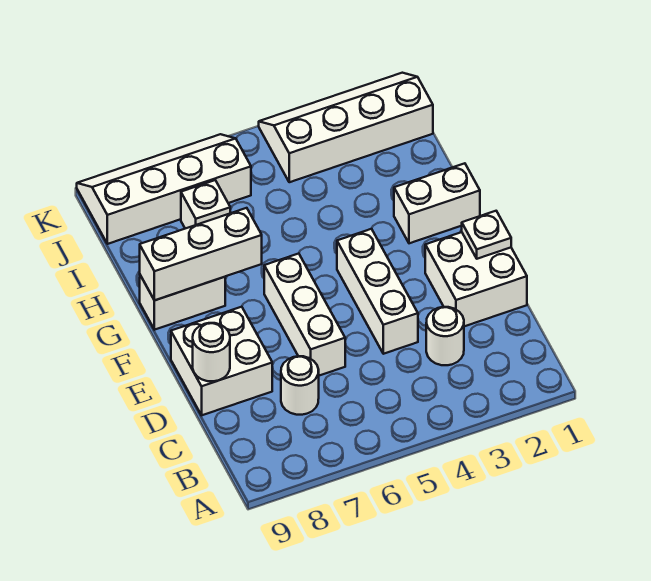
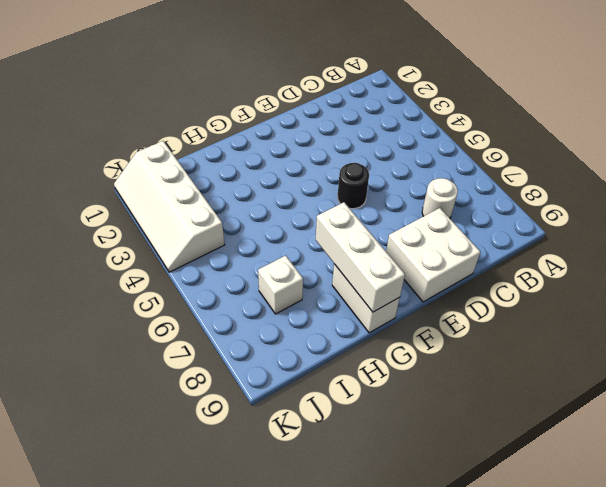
black 1x1 round brick [337,163,369,209] -> none
none -> white 1x1 round brick [426,307,464,365]
none -> white 2x2 brick [425,232,527,326]
none -> white 1x3 brick [337,229,418,354]

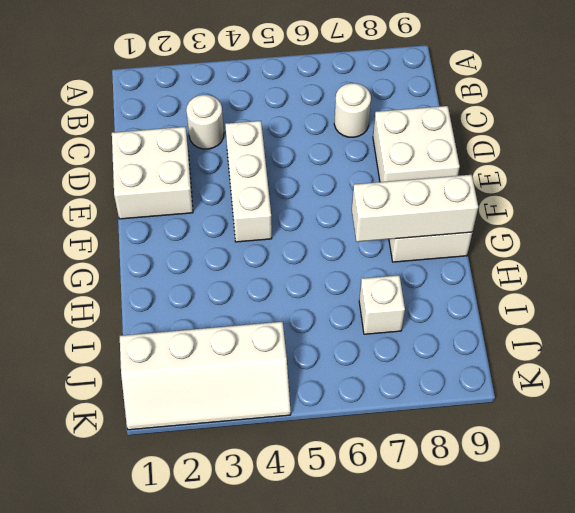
none -> white 1x3 brick [264,254,345,376]
none -> white 1x2 brick [394,163,480,243]
none -> white 2x4 slope [77,134,251,244]

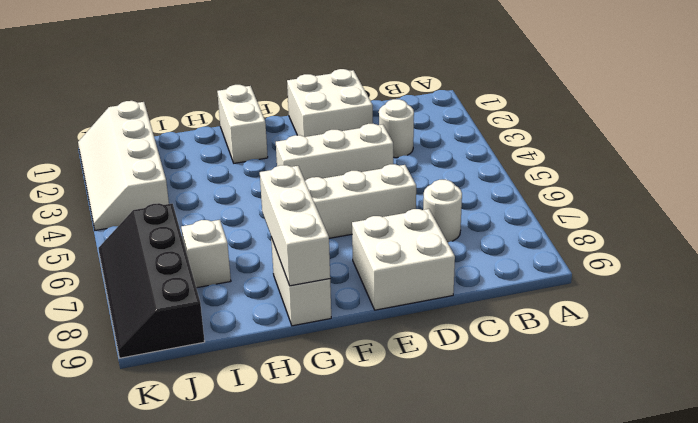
black 2x4 slope [98,203,205,358] -> white 2x4 slope [77,134,251,244]
none -> white 1x1 round brick [193,323,230,381]
none -> white 1x1 plate [462,211,511,259]

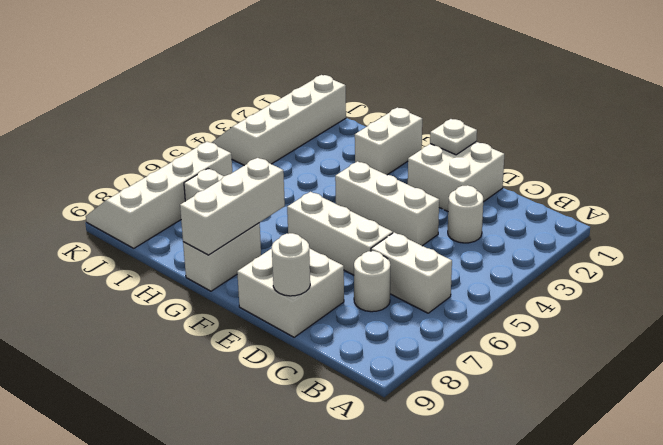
white 1x2 brick [371,232,452,313] -> none

